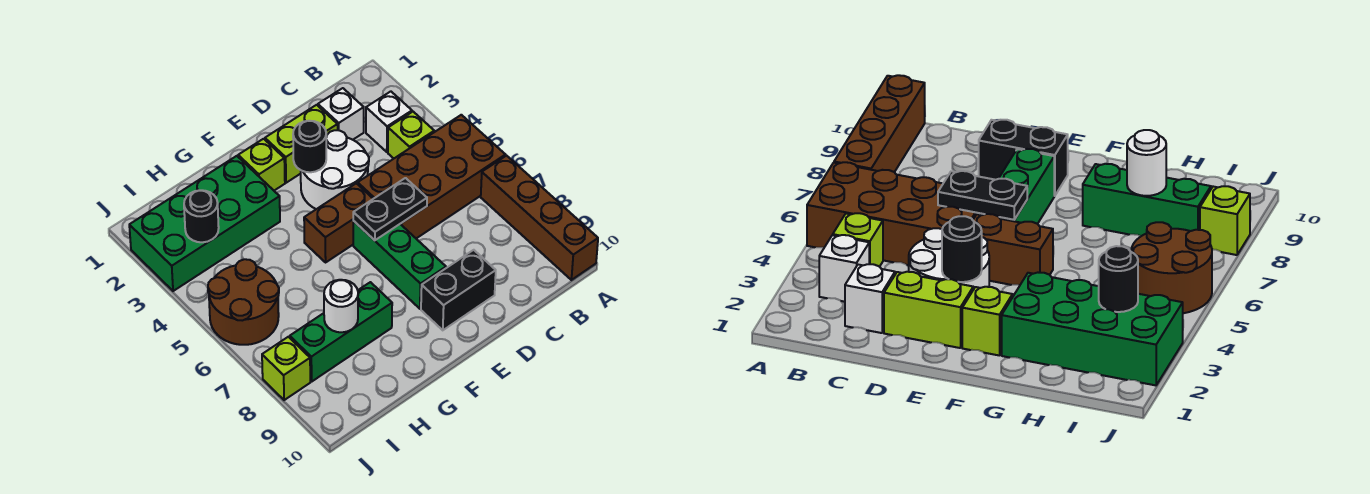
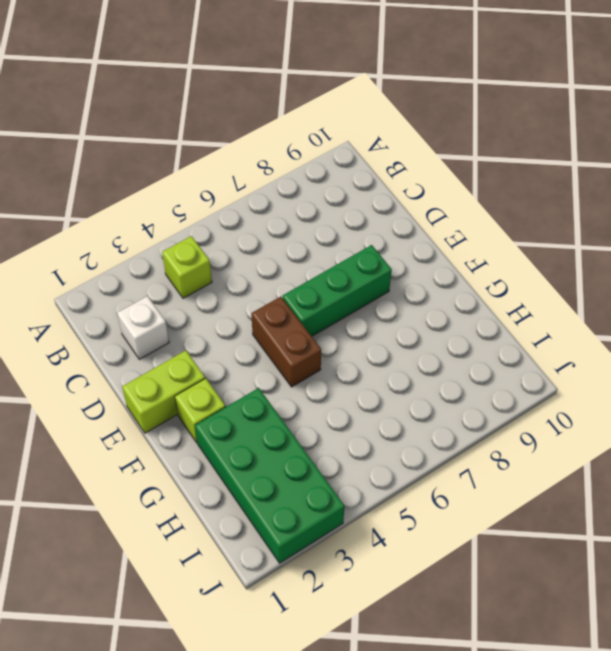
lime 1x2 brick [122,350,205,433] -> lime 1x2 brick turned to [265,105,338,183]
none -> brown 2x4 brick [358,115,505,238]
none -> brown 1x4 brick [481,156,598,280]
none -> white 1x1 brick [366,91,412,152]

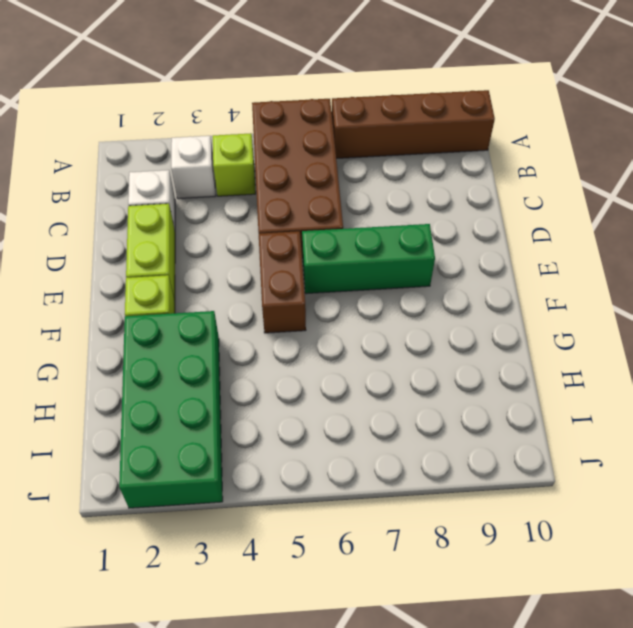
none -> white 2x2 round brick [301,130,369,209]
none -> black 1x2 brick [421,250,496,330]
none -> green 1x3 brick [290,282,392,381]

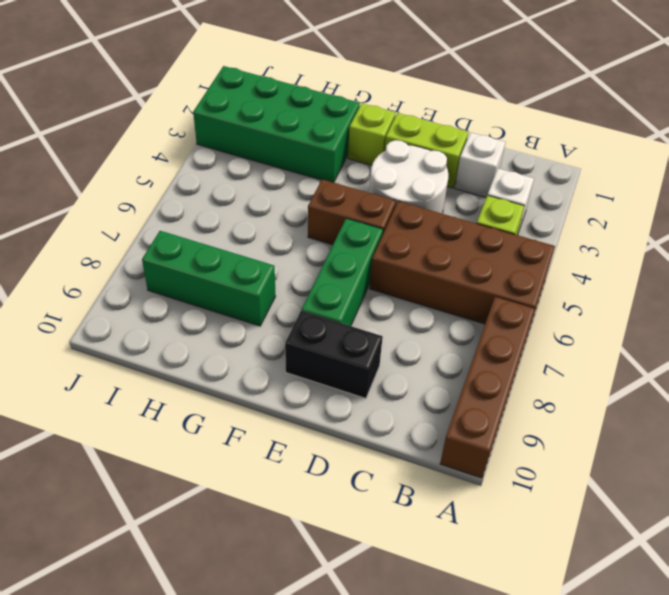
none -> brown 2x2 round brick [208,259,279,345]
none -> lime 1x1 brick [262,337,310,400]
none -> black 1x2 plate [353,178,427,240]

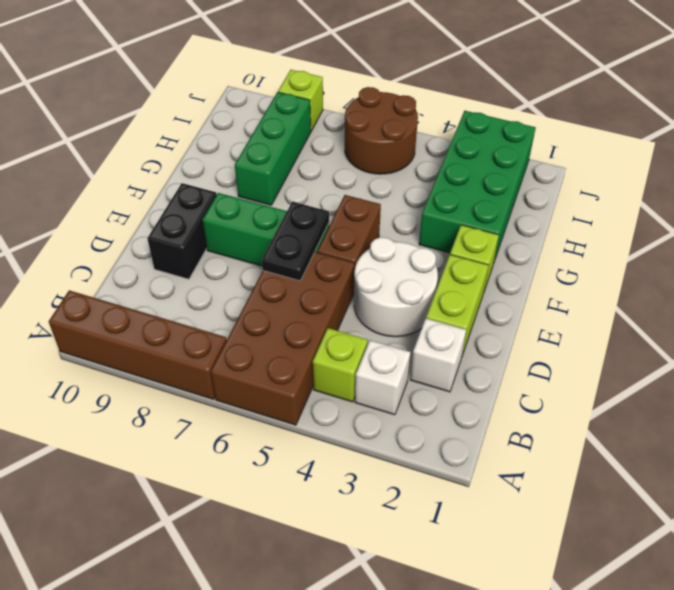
none -> black 1x1 round brick [293,121,326,172]
none -> white 1x1 round brick [324,280,358,332]
none -> black 1x1 round brick [184,190,219,242]

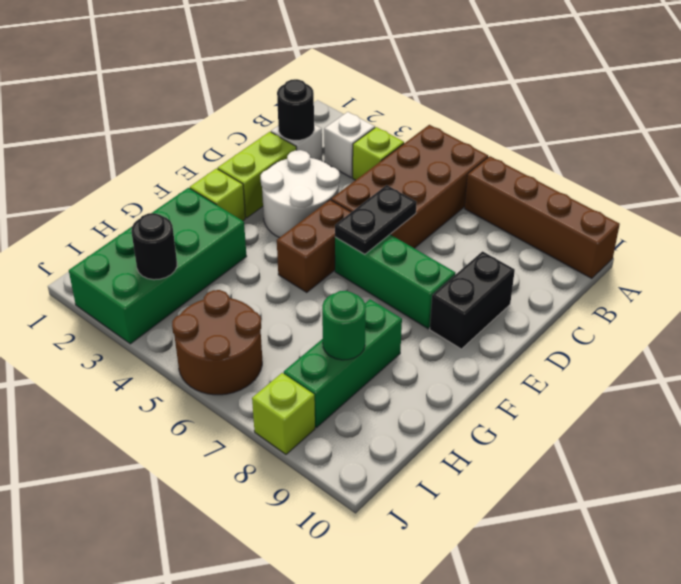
black 1x1 round brick [277,79,314,140] -> black 1x1 round brick moved to [293,121,326,172]
green 1x1 round brick [322,291,366,360] -> white 1x1 round brick [324,280,358,332]

